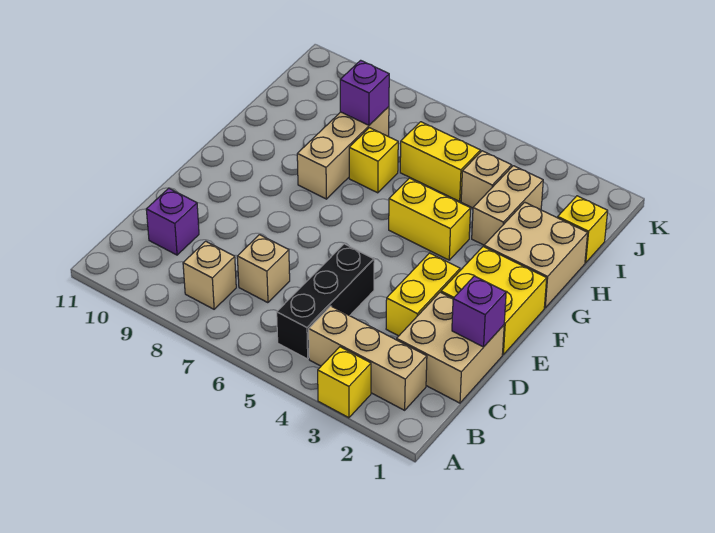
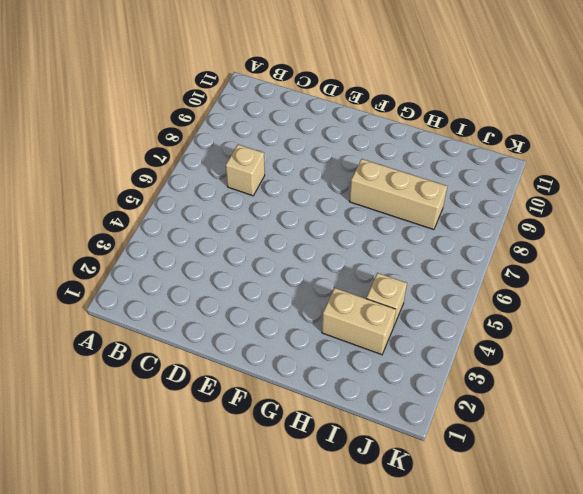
none -> yellow 1x1 brick [318,347,371,418]
none -> tan 1x3 brick [309,306,427,410]
none -> black 1x3 brick [277,244,374,359]

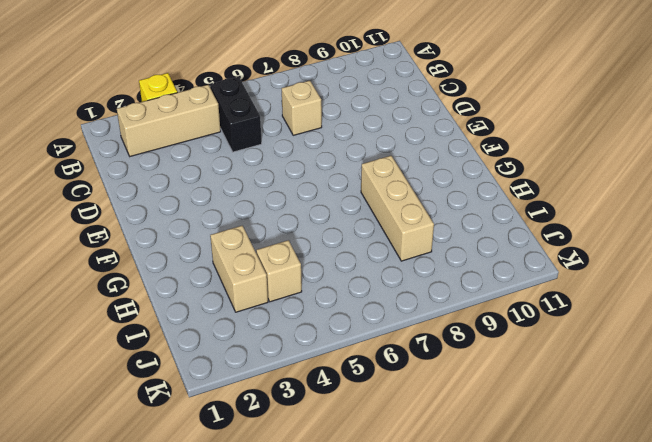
black 1x2 brick [210,77,262,152] -> black 1x3 brick [277,244,374,359]
none -> tan 1x1 brick [183,241,236,309]
none -> tan 2x2 brick [397,292,504,403]
none -> purple 1x1 brick [146,188,199,255]

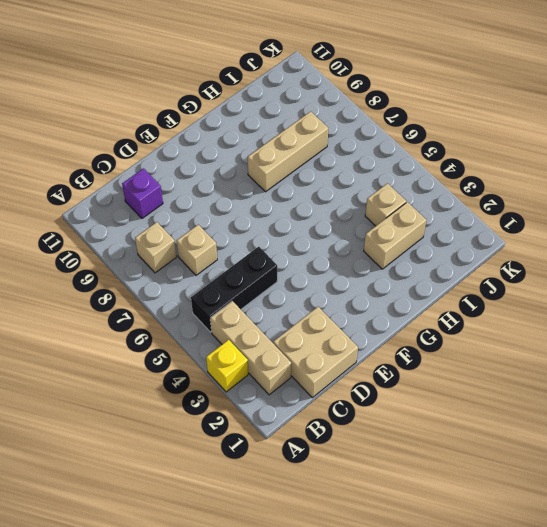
none -> yellow 1x2 brick [386,253,460,336]
none -> yellow 2x2 brick [441,247,547,355]
none -> tan 2x2 brick [484,202,588,308]

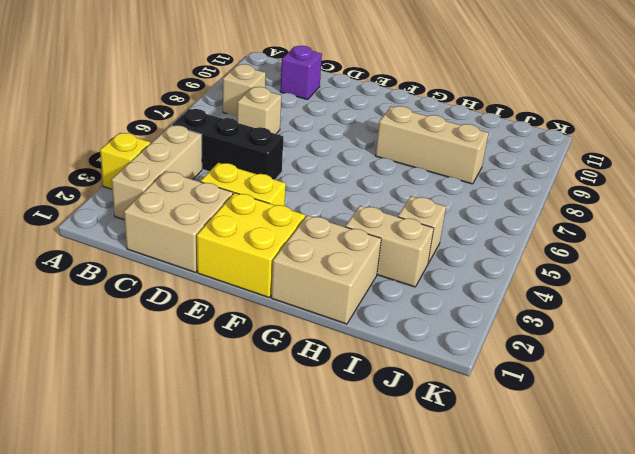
none -> yellow 1x2 brick [389,178,471,260]
none -> yellow 1x1 brick [349,128,398,193]
none -> yellow 1x1 brick [558,196,608,263]

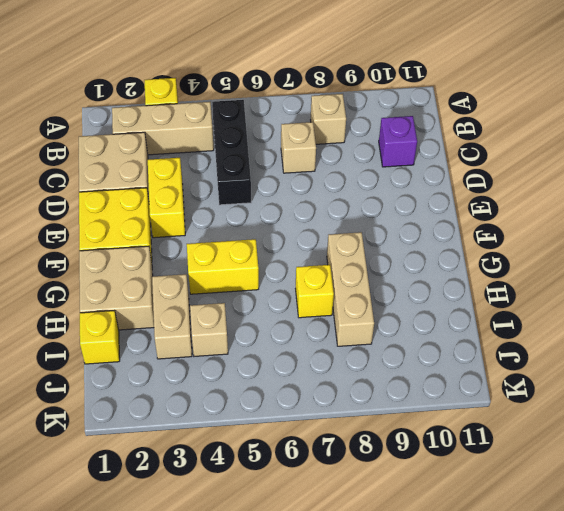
none -> yellow 1x2 brick [400,122,481,201]
none -> purple 1x1 brick [452,276,506,347]
none -> purple 1x1 brick [340,60,389,125]

